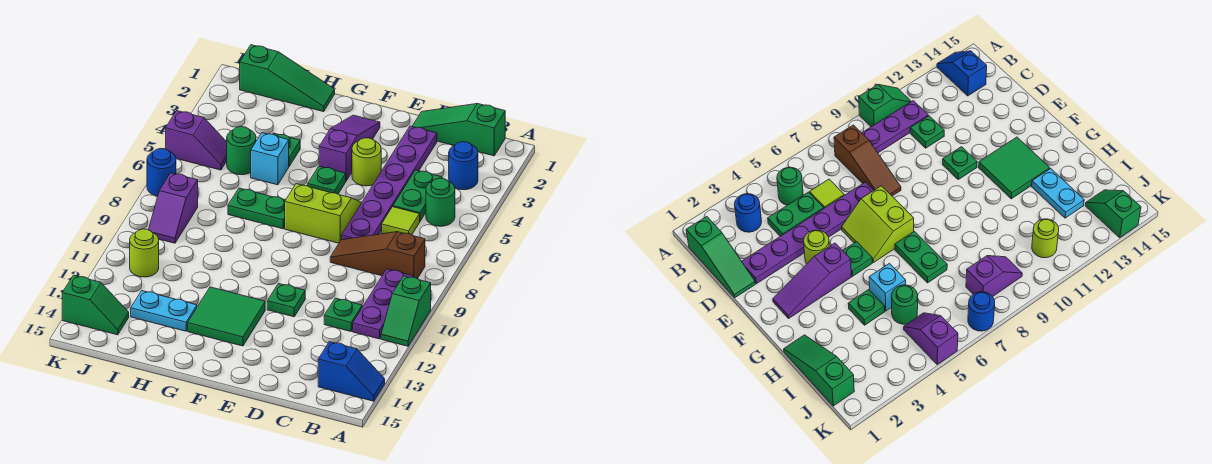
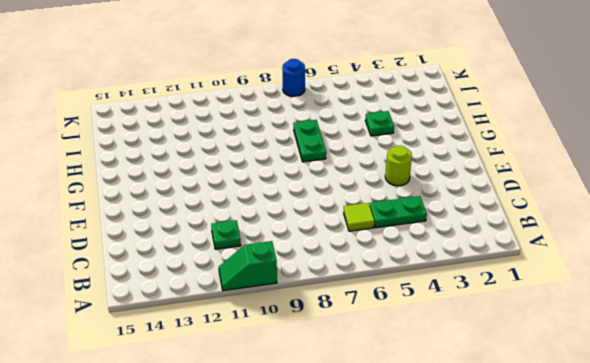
none -> blue 1x2 slope [318,342,385,401]
none -> green 1x3 slope [412,104,505,156]
none -> blue 1x1 round brick [449,142,478,190]

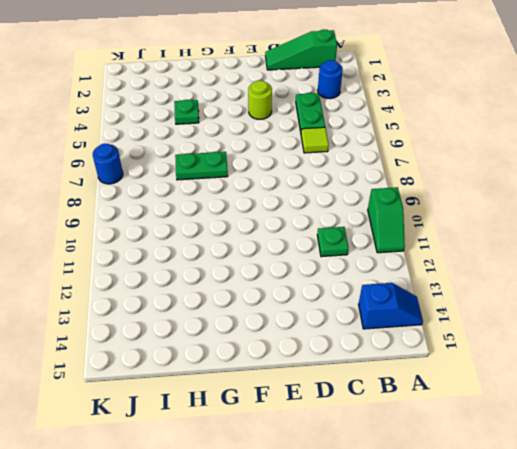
none -> green 1x1 round brick [426,178,455,226]
none -> brown 1x3 slope [330,232,425,279]
none -> purple 1x3 plate [353,269,414,339]

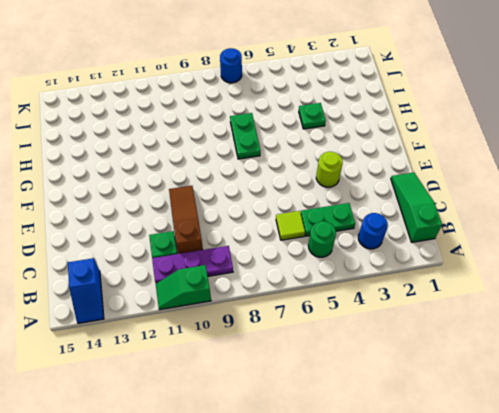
brown 1x3 slope [169,186,203,254] -> brown 1x3 slope moved to [330,232,425,279]
none -> purple 1x6 plate [342,126,437,240]
none -> lime 2x2 slope [285,184,362,243]
none -> green 1x1 plate [267,284,305,317]

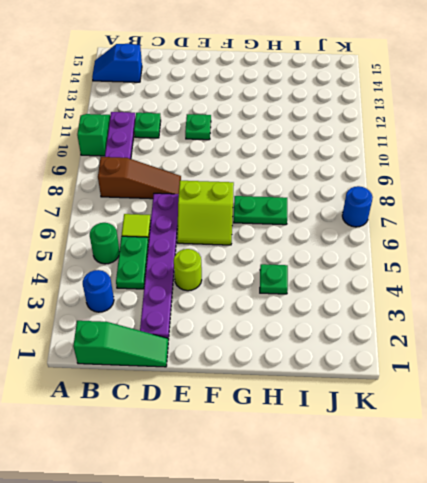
none -> purple 1x3 slope [319,115,380,181]
none -> green 1x1 plate [308,166,346,194]
none -> green 2x2 tile [188,287,265,346]

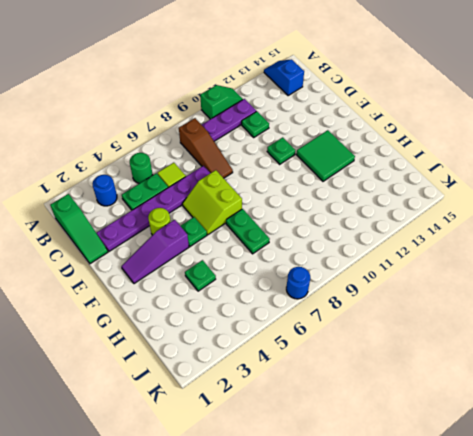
none -> green 1x3 slope [240,45,335,112]
none -> cyan 1x1 brick [251,133,289,185]
none -> cyan 1x2 plate [131,291,197,331]

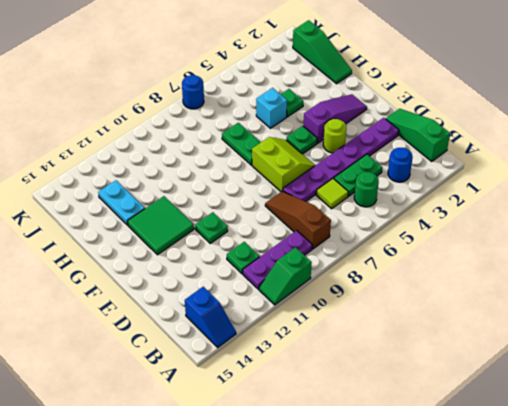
none -> green 1x1 round brick [227,127,256,175]
none -> purple 1x2 slope [166,111,227,170]
none -> purple 1x2 slope [149,173,198,243]

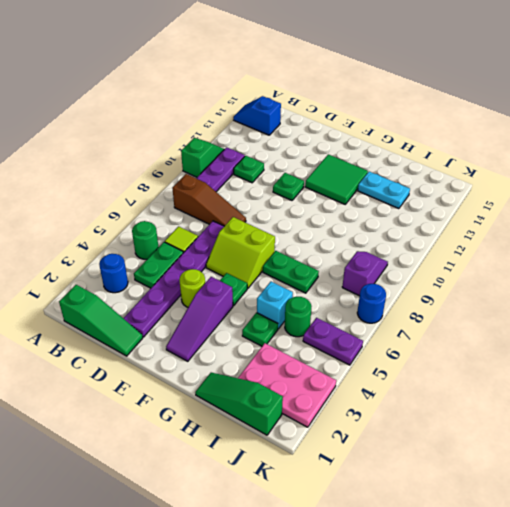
pink 2x3 plate [238,343,336,427] -> none
purple 1x2 plate [303,318,363,365] -> purple 1x2 slope [166,111,227,170]
none -> lime 1x1 round brick [130,229,159,277]
none -> green 1x2 slope [62,275,129,335]

